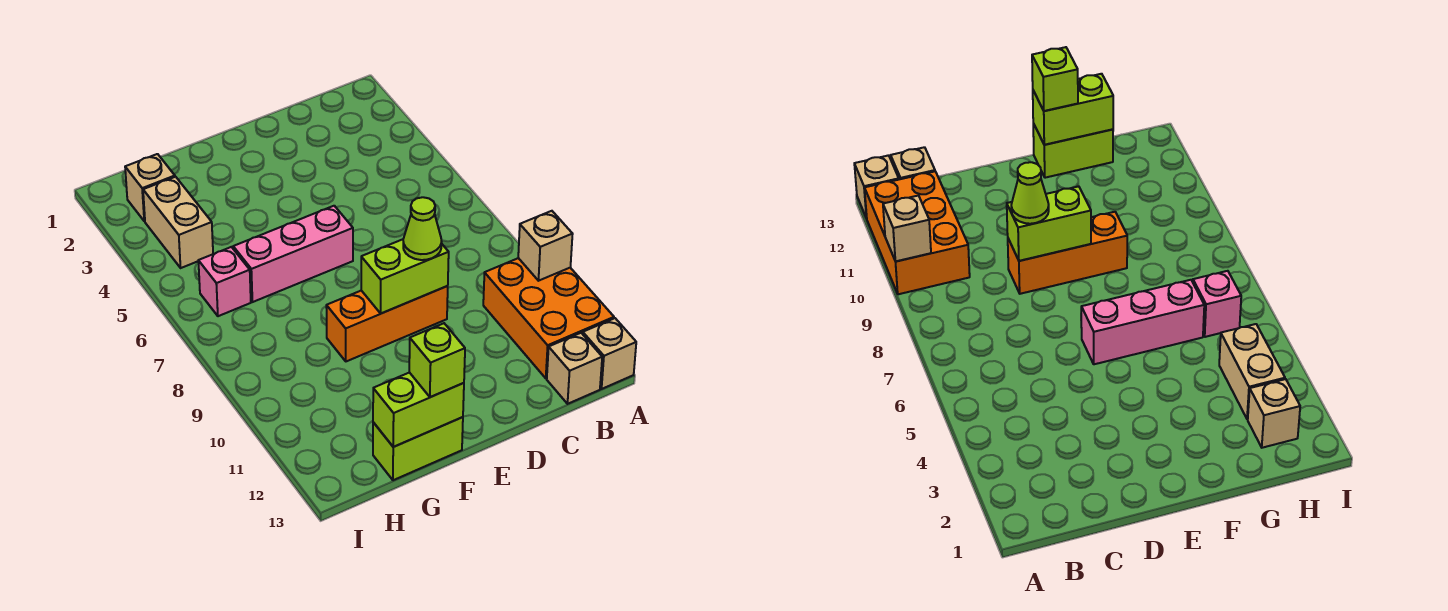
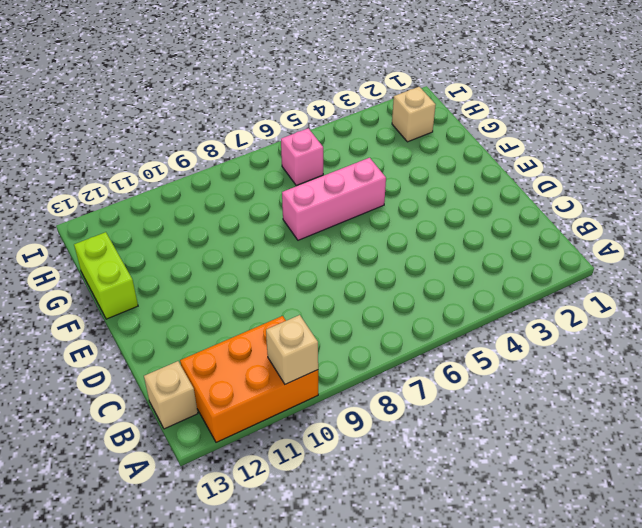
pink 1x3 brick [282,158,386,240] -> pink 1x3 brick turned to [233,206,353,302]
none -> tan 1x1 brick [583,318,636,389]
none -> orange 1x3 brick [326,286,448,361]
none -> tan 1x2 brick [143,177,213,268]

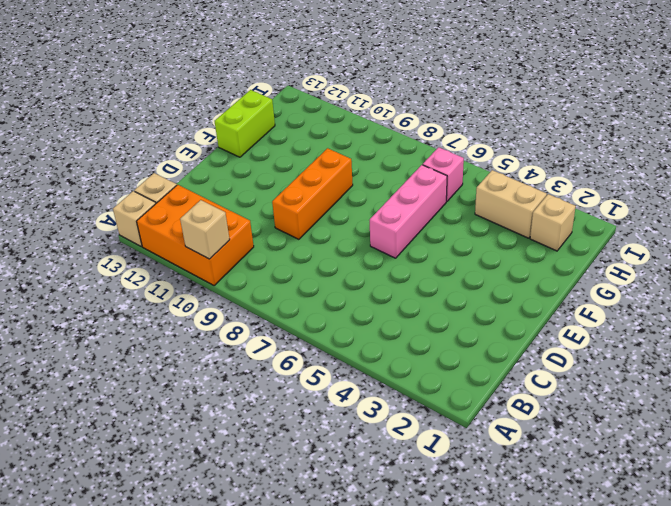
none -> lime 1x2 brick [361,239,449,313]
none -> lime 1x2 brick [373,372,464,447]
none -> lime 1x1 cone [403,197,442,260]

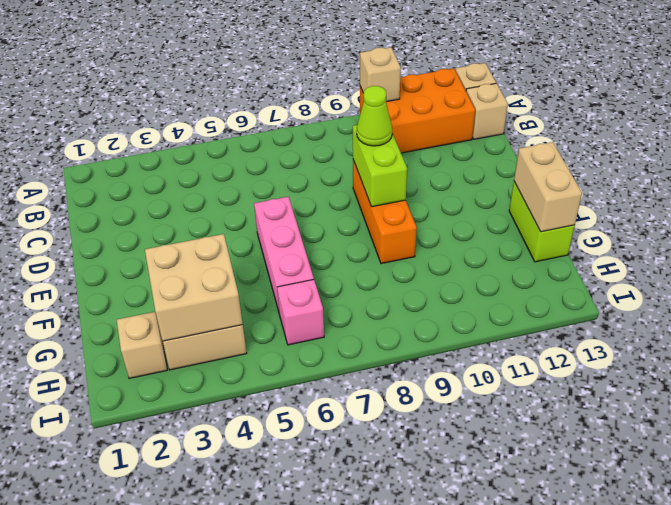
tan 1x2 brick [514,142,582,232] -> lime 1x2 brick [373,372,464,447]
tan 2x2 brick [145,234,243,341] -> none
none -> lime 1x1 brick [409,323,465,397]

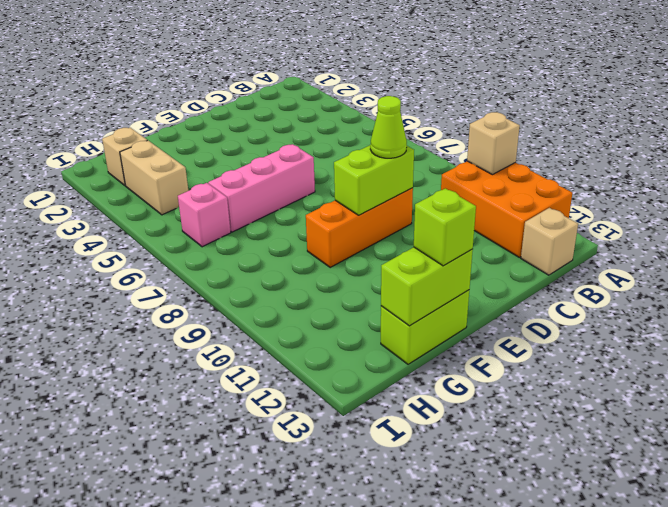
none -> tan 1x1 brick [583,318,636,389]

